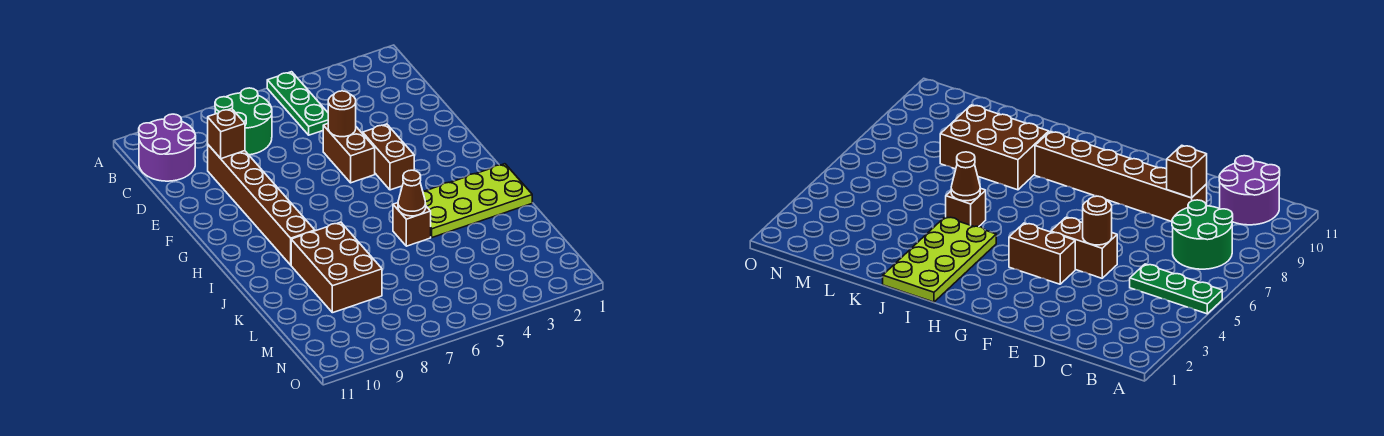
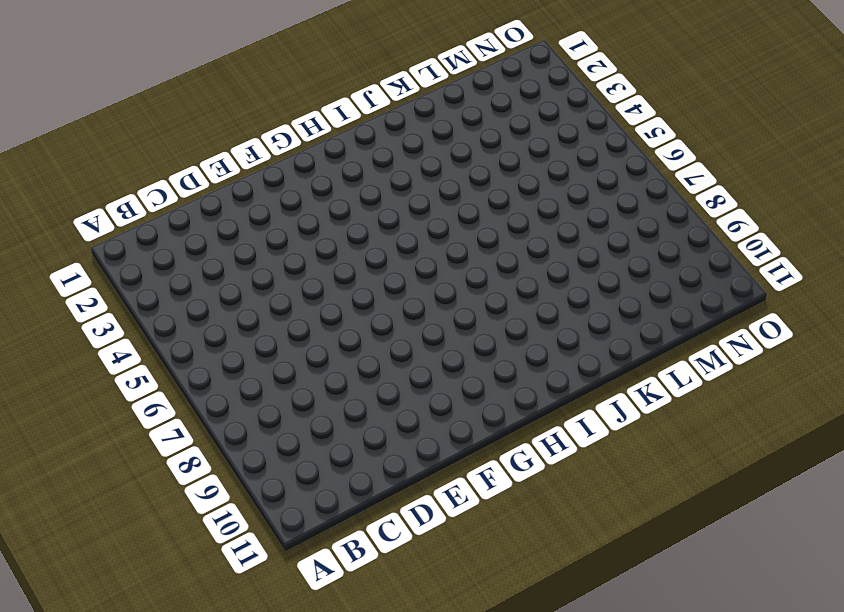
none -> green 1x3 plate [267,72,328,135]
none -> green 2x2 round brick [215,88,272,155]
none -> purple 2x2 round brick [139,114,196,181]

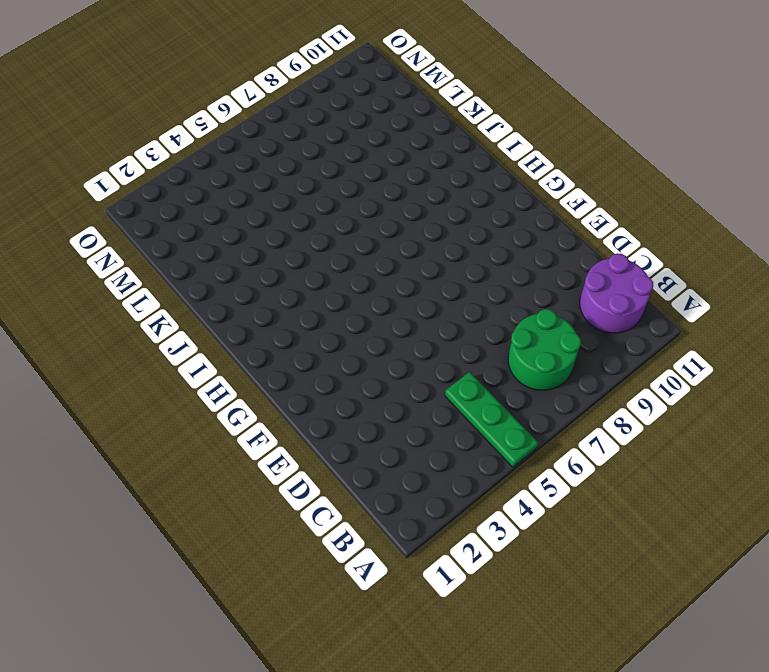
none -> brown 1x6 brick [208,145,315,265]
none -> brown 1x2 brick [323,124,375,183]
none -> brown 1x2 brick [363,124,414,190]

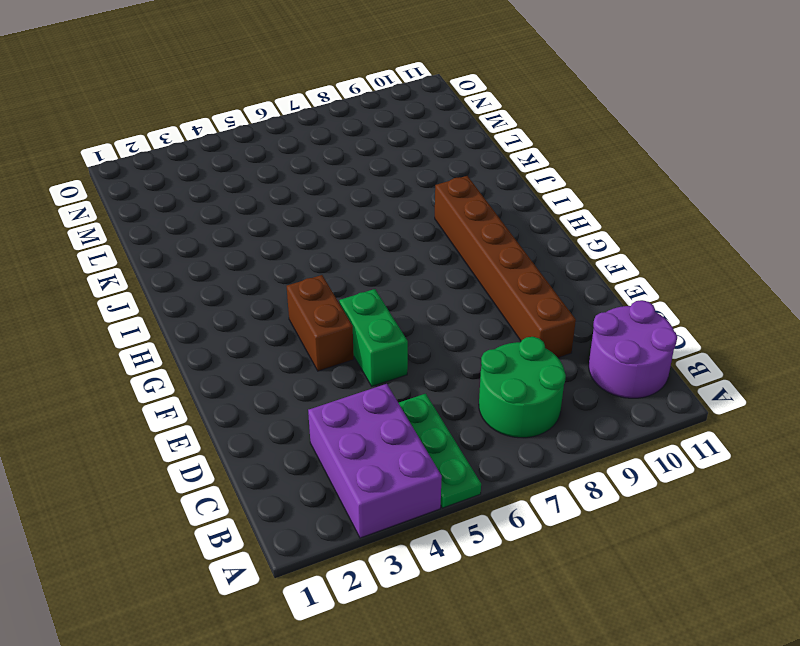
purple 2x3 brick [308,384,442,538] -> none
green 1x2 brick [339,289,408,386] -> brown 1x2 brick [323,124,375,183]
none -> lime 2x4 plate [423,164,532,237]
none -> brown 1x1 brick [393,203,431,246]
none -> brown 2x3 brick [291,222,382,313]

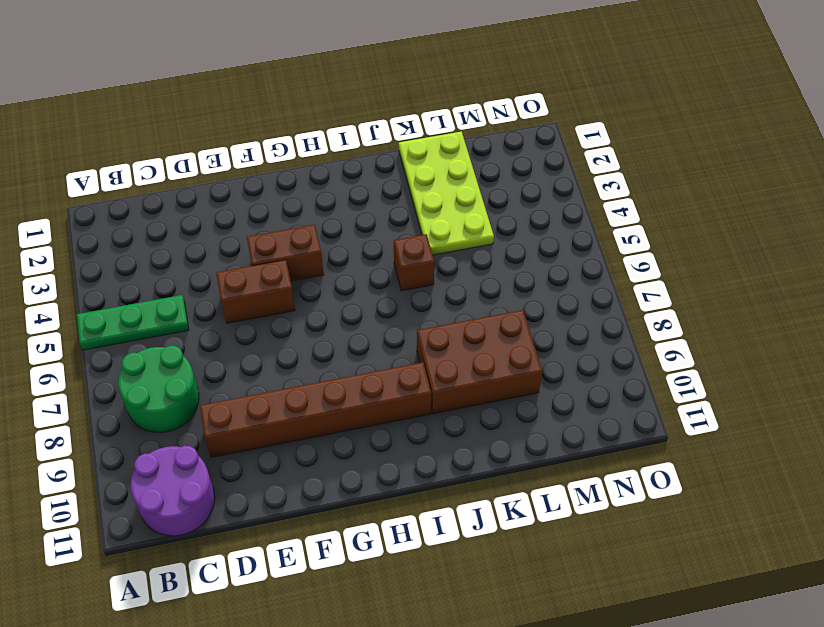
lime 2x4 plate [399,132,494,255] -> lime 2x4 plate moved to [423,164,532,237]
none -> brown 1x1 brick [208,109,245,159]
none -> brown 1x1 round brick [328,91,356,137]
none -> brown 1x1 cone [398,170,426,216]

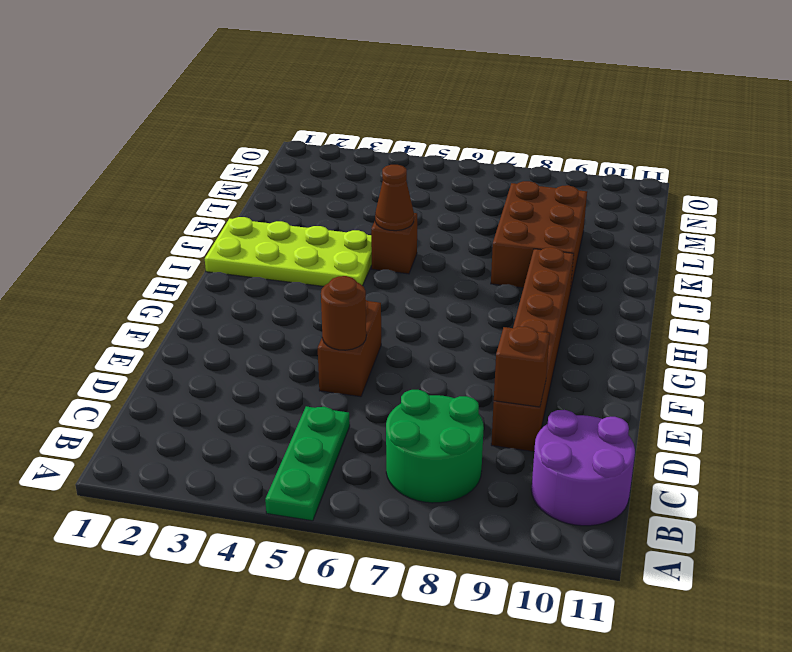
none -> brown 1x2 brick [363,124,414,190]

